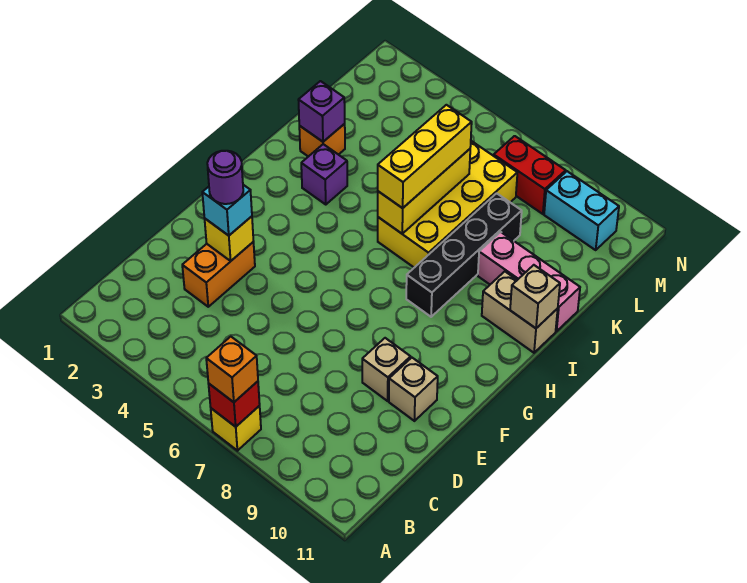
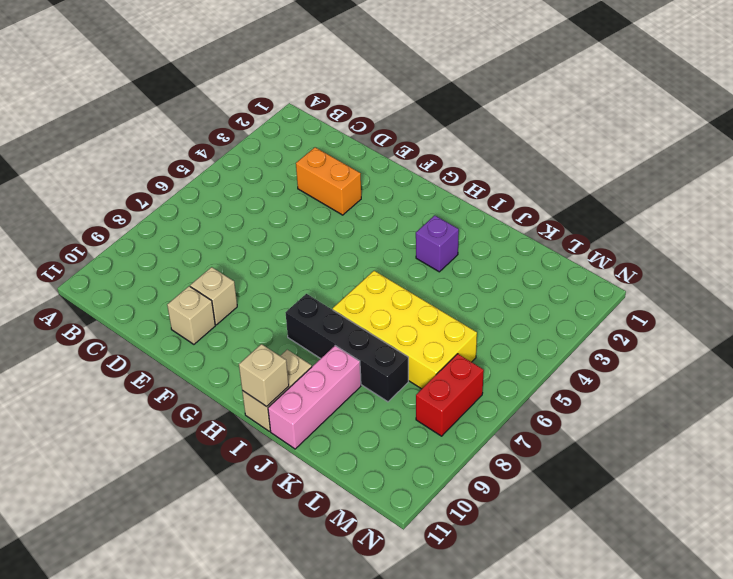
none -> yellow 1x1 brick [211,406,261,451]
none -> orange 1x1 brick [299,124,345,157]
none -> cyan 1x2 brick [544,171,619,250]

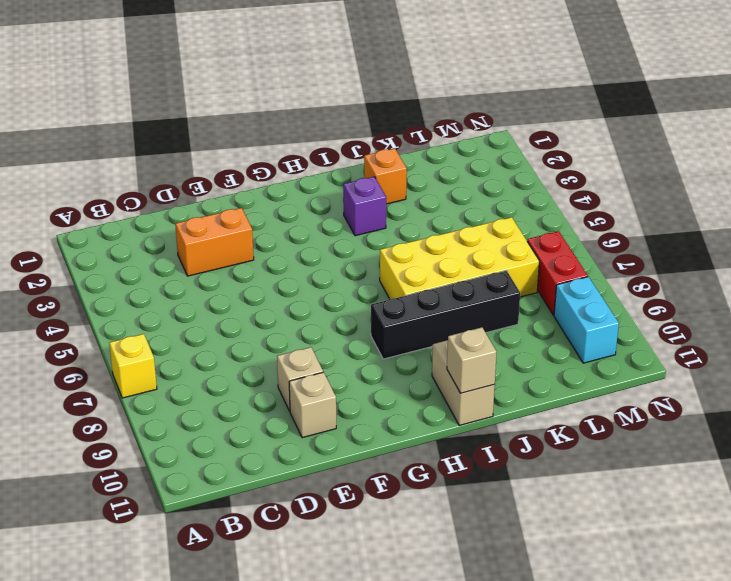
none -> pink 1x3 brick [478,232,580,331]
none -> red 1x1 brick [209,381,260,427]
none -> yellow 1x1 brick [205,216,254,261]

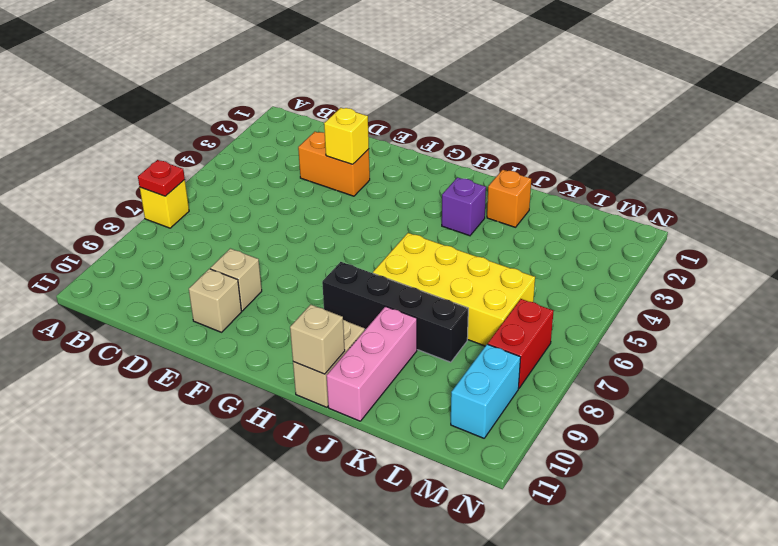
red 1x1 plate [138,160,185,196] -> red 1x1 brick [209,381,260,427]
none -> yellow 1x3 brick [378,149,470,234]
none -> purple 1x1 brick [299,81,345,142]
none -> orange 1x1 brick [206,337,258,402]

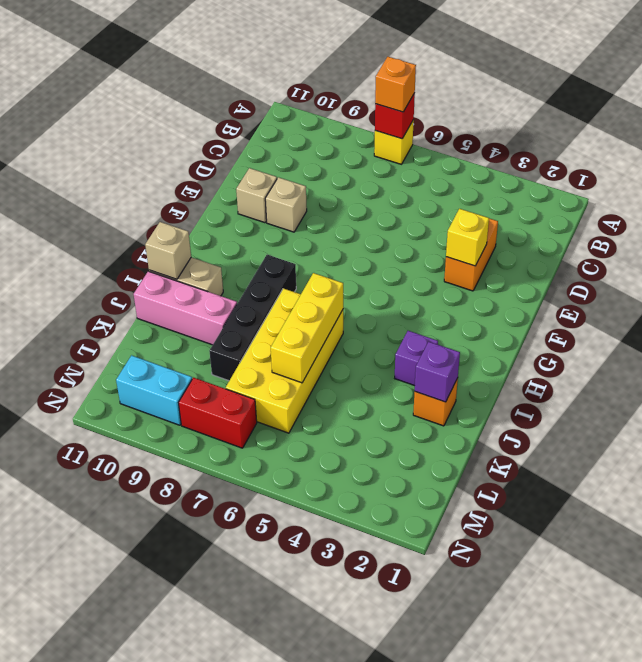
none -> cyan 1x1 brick [202,185,252,236]
none -> yellow 1x3 brick [378,105,472,208]
none -> purple 1x1 round brick [207,151,243,204]

